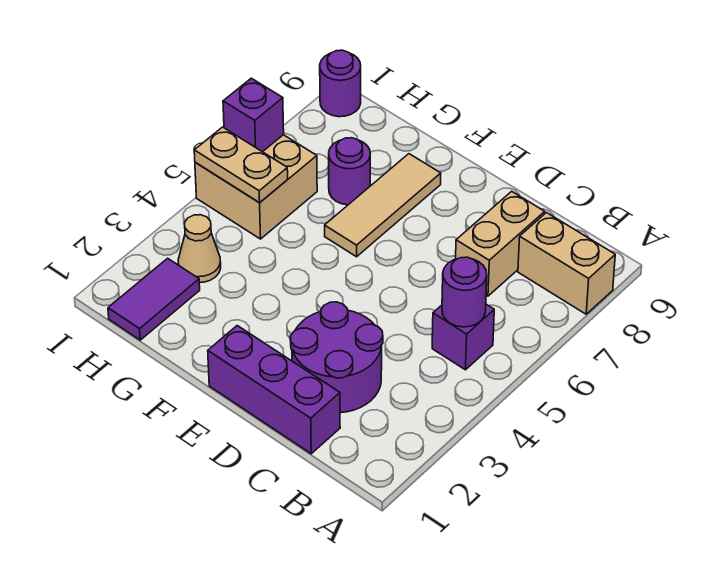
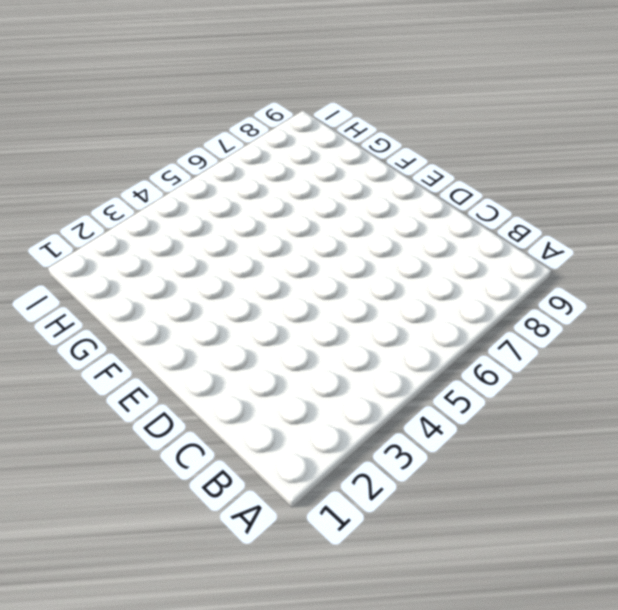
none -> tan 1x2 brick [518,213,615,314]
none -> purple 1x1 brick [432,304,494,370]
none -> purple 1x3 brick [208,326,340,454]

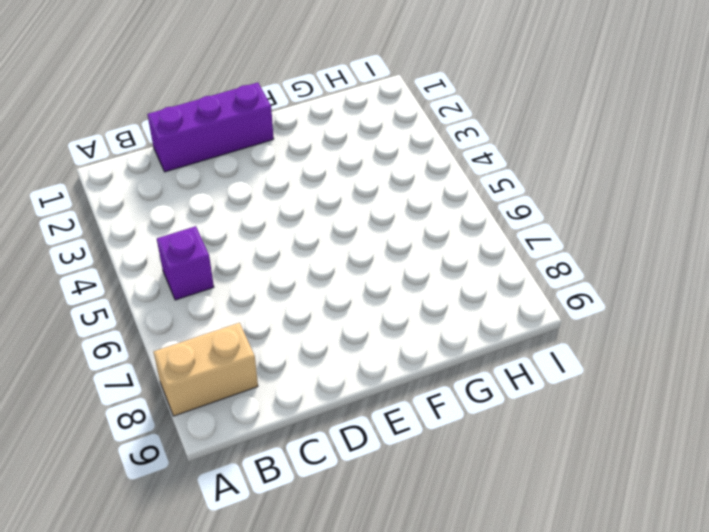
none -> purple 2x2 round brick [290,302,383,413]
none -> tan 1x2 brick [456,191,545,296]
none -> tan 1x3 tile [325,154,441,257]

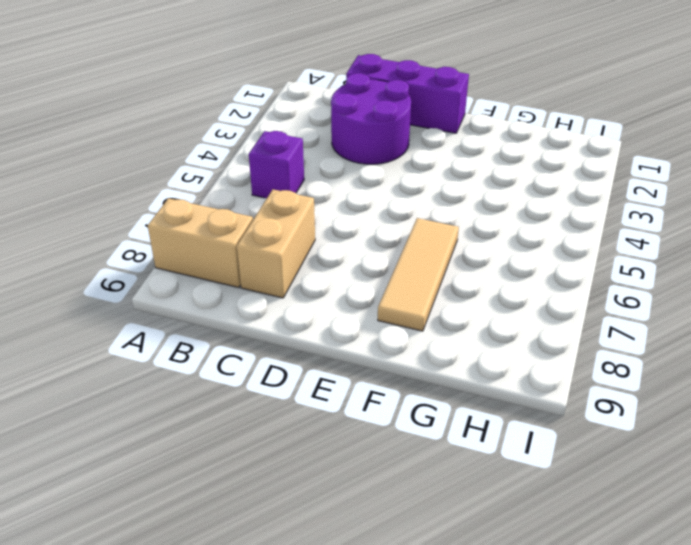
none -> purple 1x1 round brick [329,138,370,205]
none -> purple 1x2 tile [108,258,200,340]
none -> tan 1x1 cone [178,215,221,283]

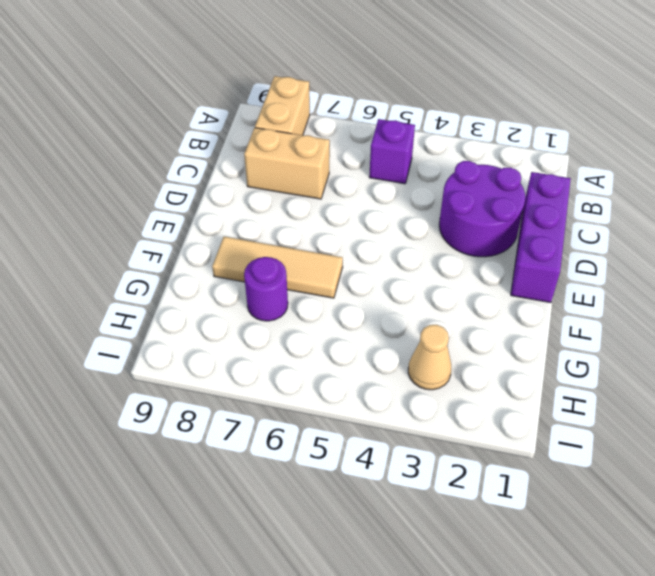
none -> purple 1x2 tile [108,258,200,340]
none -> tan 2x2 brick [195,135,317,239]
none -> purple 1x1 round brick [320,50,361,117]

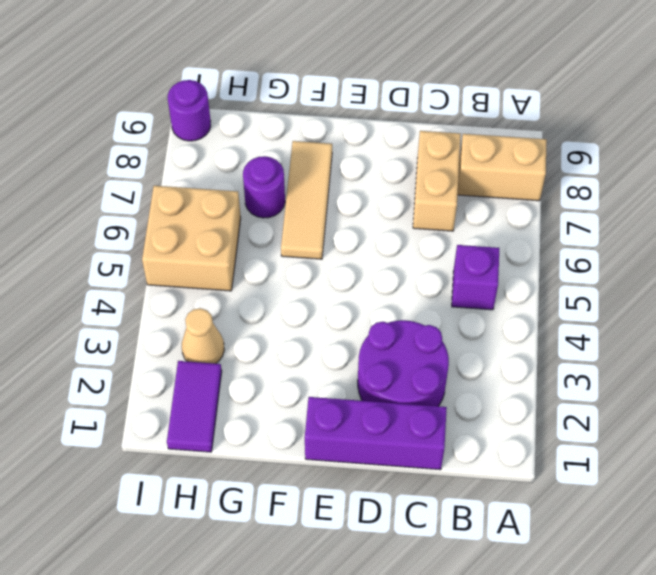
none -> purple 1x1 round brick [442,257,487,327]
none -> tan 1x2 plate [194,127,288,203]
none -> purple 1x1 brick [223,78,284,152]

